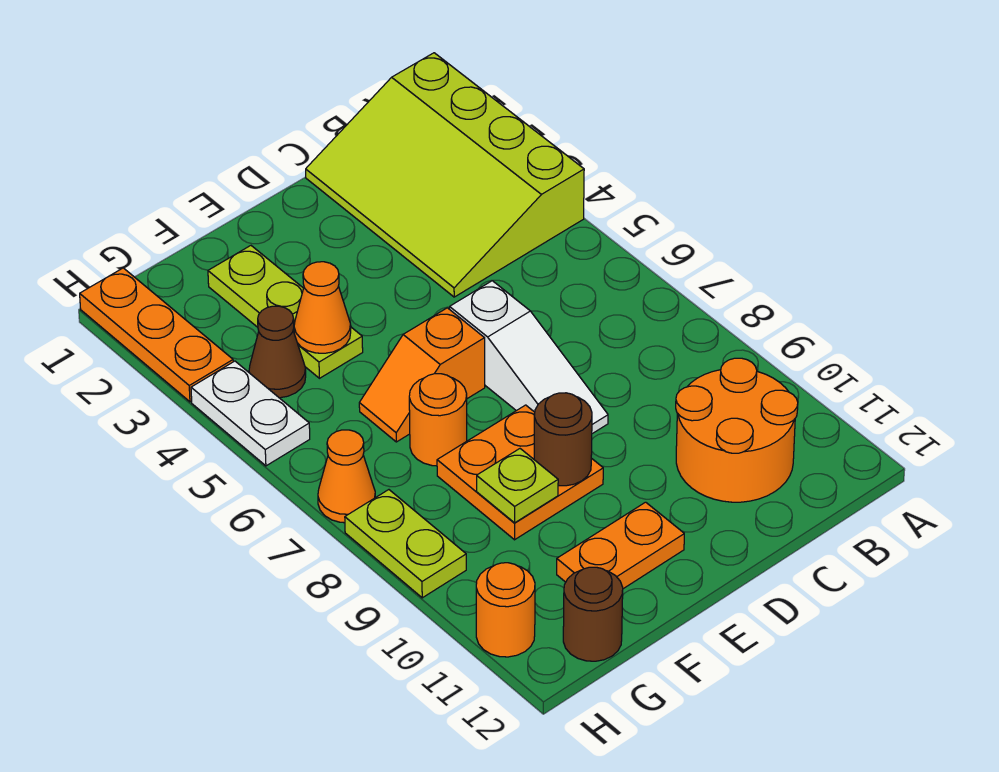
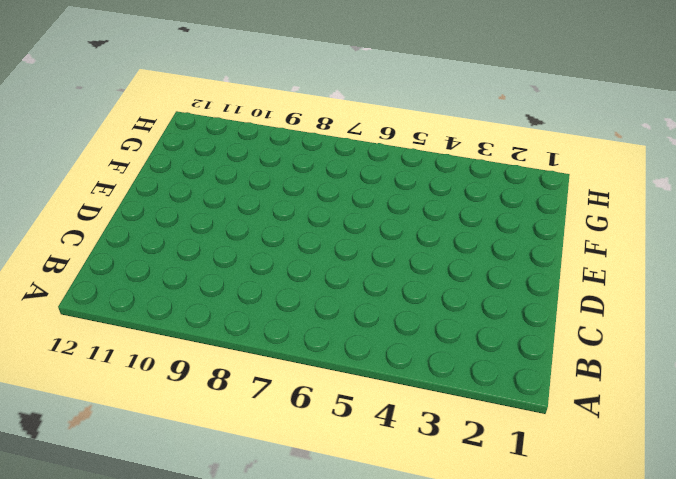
none -> lime 3x4 slope [306,53,584,297]
none -> orange 2x2 round brick [676,358,798,502]
none -> white 1x3 slope [450,281,608,434]

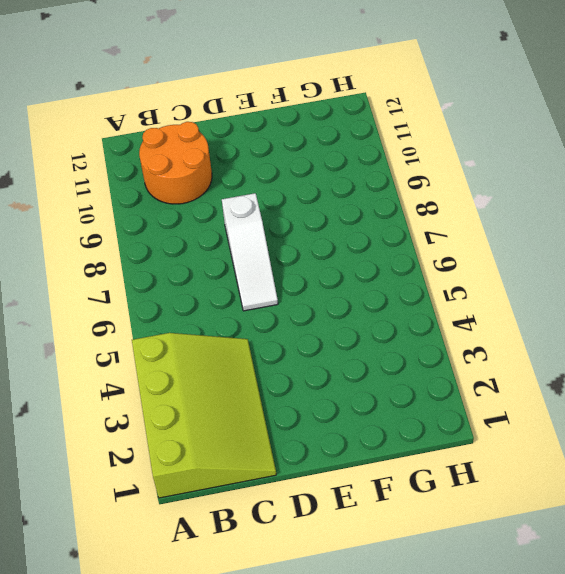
white 1x3 slope [222,193,278,311] -> white 1x3 slope turned to [450,281,608,434]
none -> orange 1x2 slope [359,308,485,442]
none -> orange 2x2 plate [437,405,603,540]
none -> orange 1x2 plate [557,502,684,589]

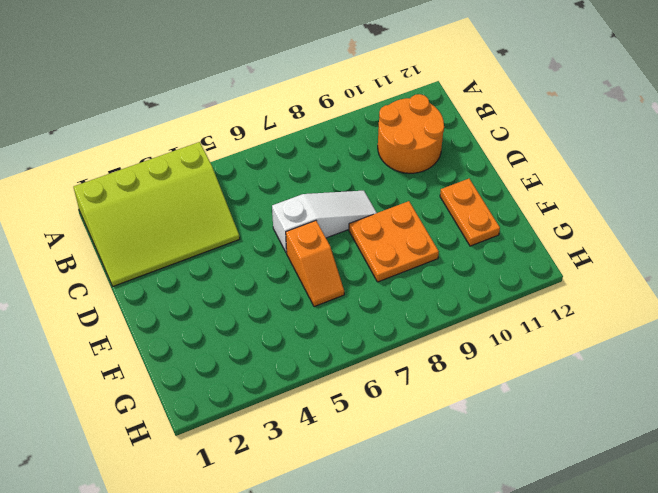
none -> lime 1x3 plate [208,246,363,378]
none -> orange 1x1 round brick [409,374,467,466]
none -> brown 1x1 cone [249,306,306,398]

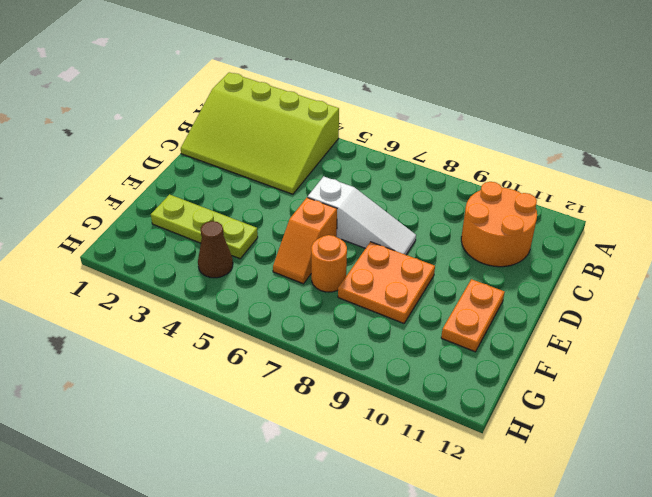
none -> brown 1x1 round brick [563,567,623,661]
none -> orange 1x3 plate [80,268,233,402]
none -> white 1x2 plate [191,361,310,466]

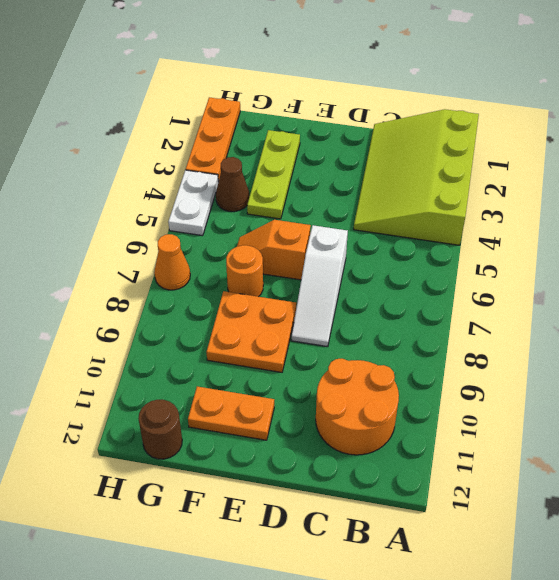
none -> lime 1x2 plate [345,490,466,598]
none -> orange 1x1 round brick [476,563,535,657]
none -> brown 1x1 round brick [534,393,592,486]

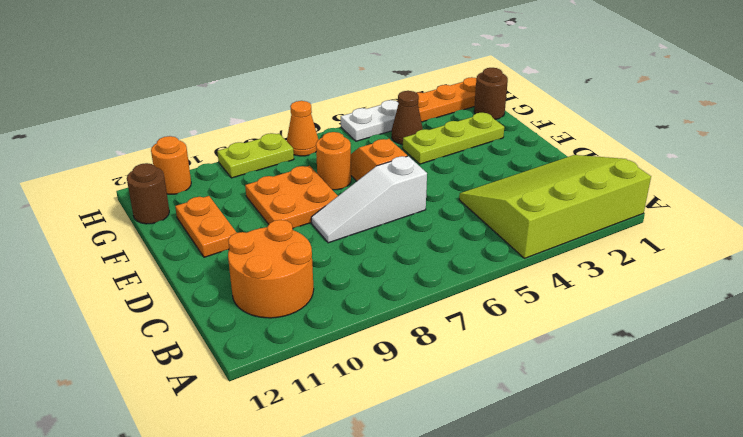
brown 1x1 round brick [474,68,508,119] -> brown 1x1 round brick moved to [534,393,592,486]
none -> orange 1x1 cone [294,262,351,353]
none -> lime 1x1 plate [477,449,558,523]

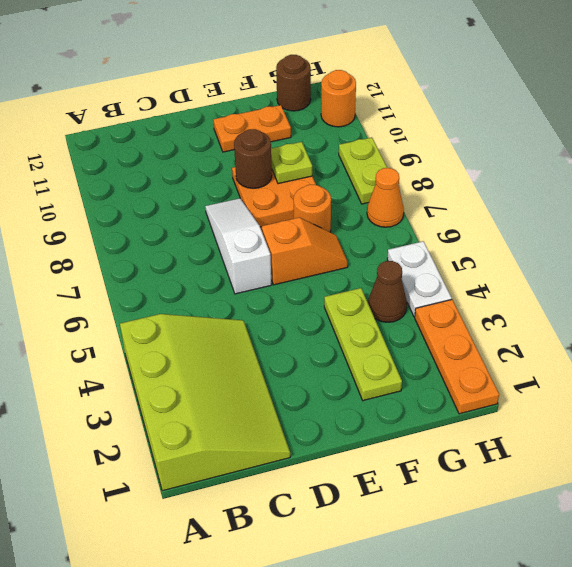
none -> orange 2x2 round brick [676,358,798,502]
none -> orange 1x1 cone [294,262,351,353]

